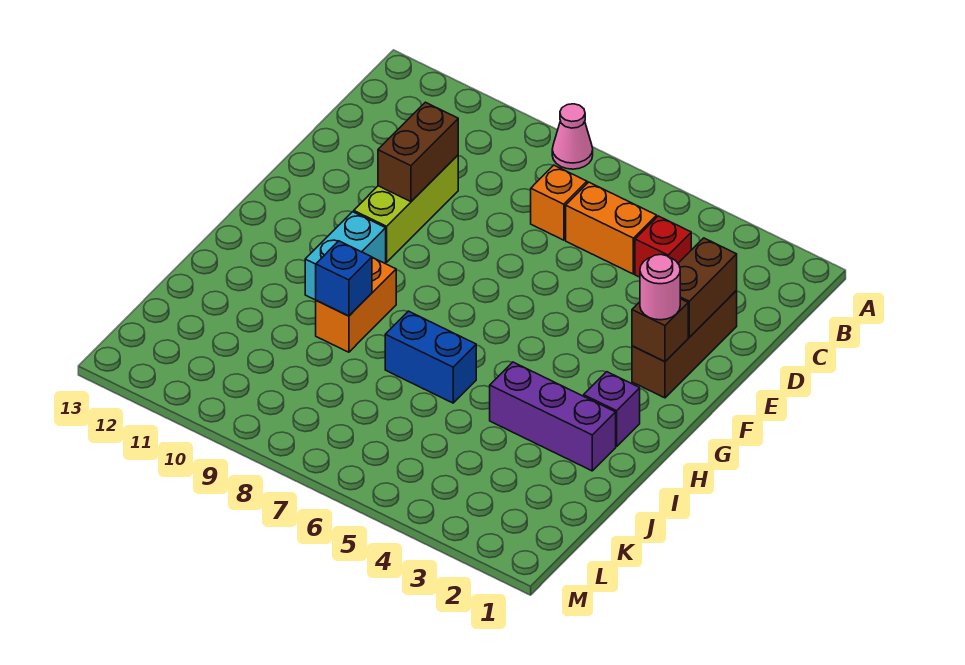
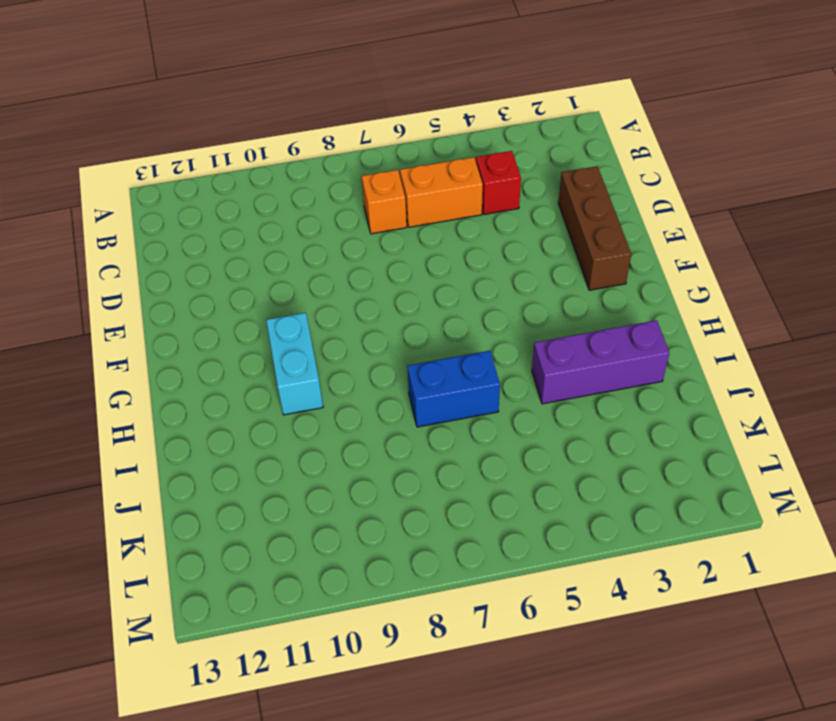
none -> pink 1x1 cone [552,104,593,169]
none -> lime 1x3 brick [354,155,458,262]
none -> purple 1x1 brick [584,372,640,447]

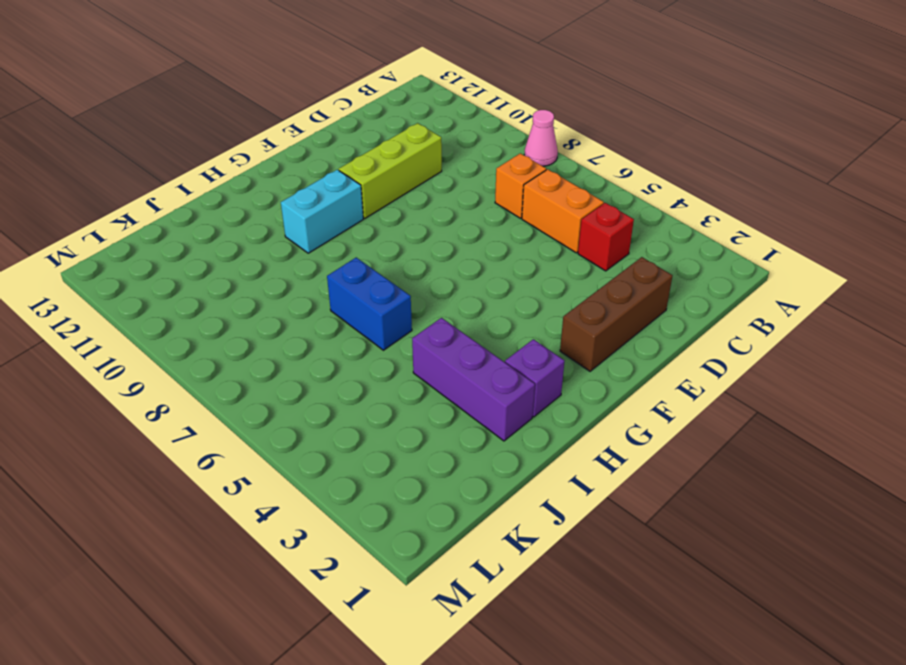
none -> orange 1x2 brick [316,257,396,352]
none -> brown 1x2 brick [678,238,737,337]
none -> brown 1x2 brick [378,102,458,202]

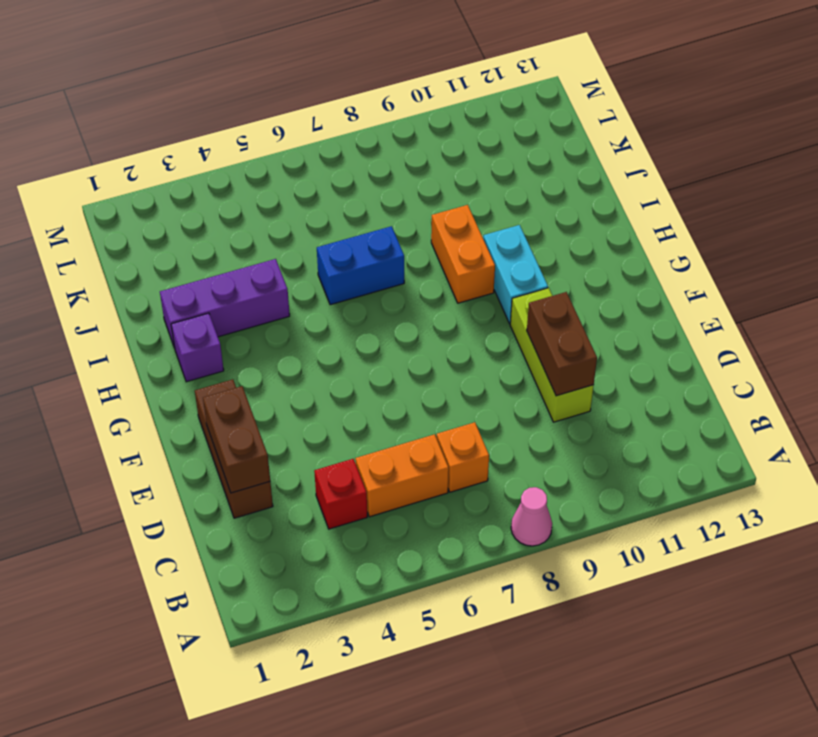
none -> brown 1x1 brick [632,299,688,362]
none -> blue 1x1 brick [316,241,372,316]
none -> pink 1x1 round brick [640,255,680,320]

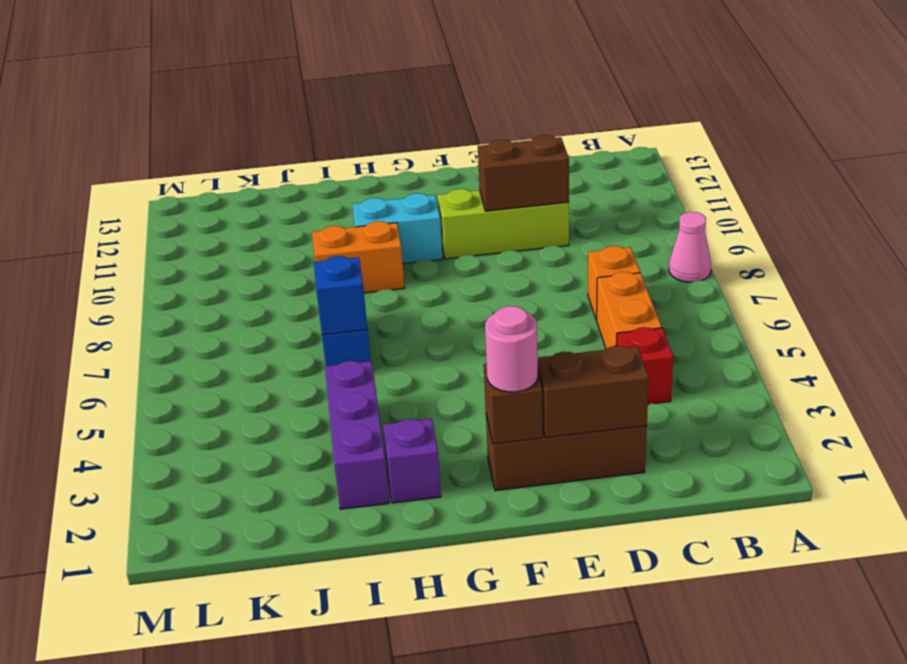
blue 1x1 brick [314,256,367,335] -> blue 1x1 brick moved to [316,241,372,316]

